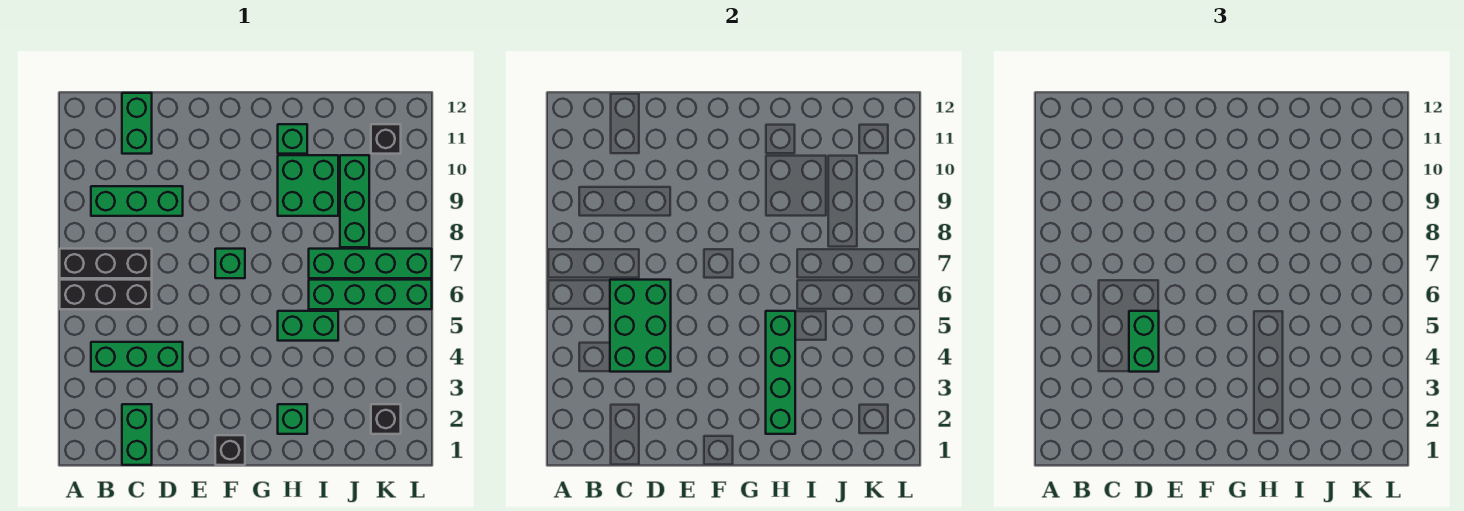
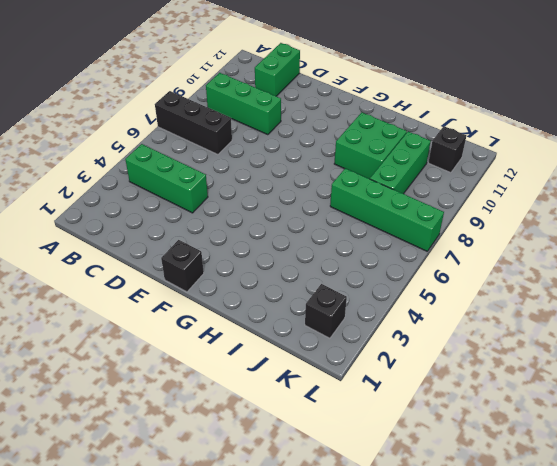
none -> black 1x3 brick [60,280,152,309]
none -> green 1x2 brick [122,404,152,465]
none -> green 1x1 brick [215,249,245,278]

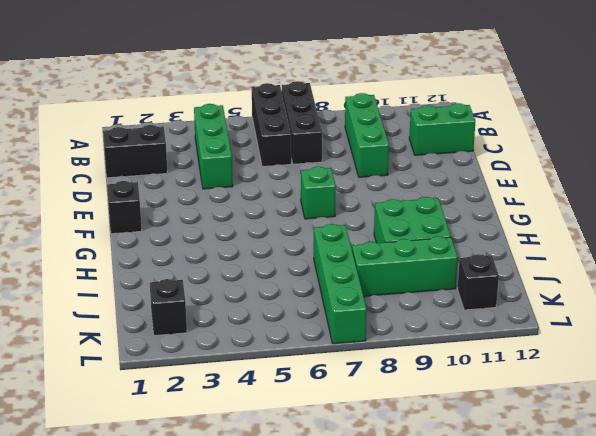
black 1x2 brick [103,125,167,178] -> green 1x2 brick [122,404,152,465]
none -> green 1x1 brick [278,404,307,434]
none -> green 1x2 brick [278,311,338,341]
none -> green 1x1 brick [278,124,307,154]

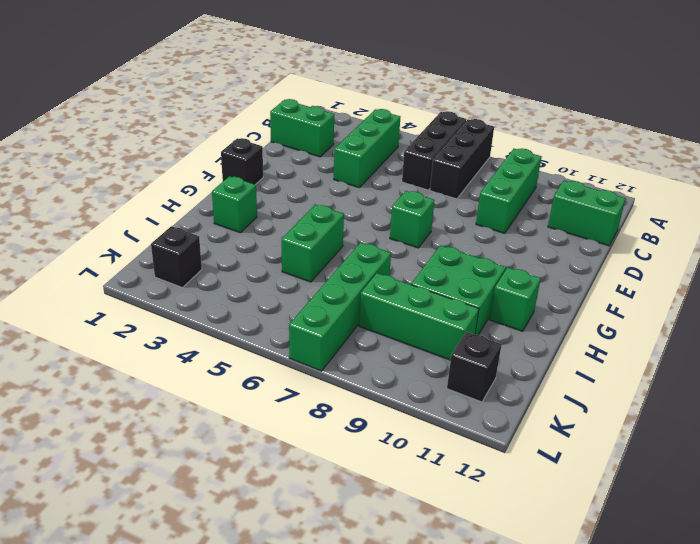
none -> green 1x4 brick [309,280,432,309]
none -> green 2x3 brick [610,280,671,372]
none -> green 1x4 brick [766,311,795,434]

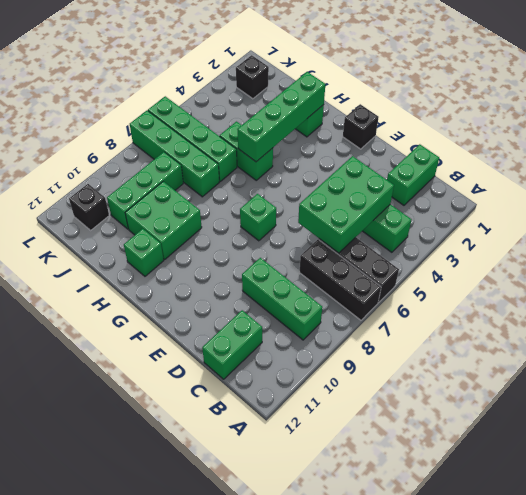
none -> green 1x2 brick [1129,311,1159,372]

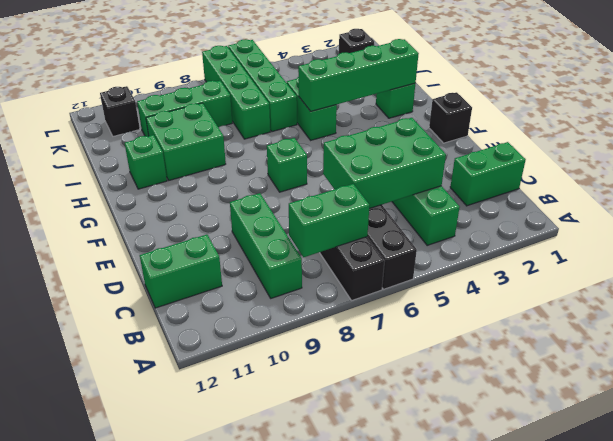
green 1x2 brick [289,184,369,257] -> green 1x2 brick moved to [1129,311,1159,372]

